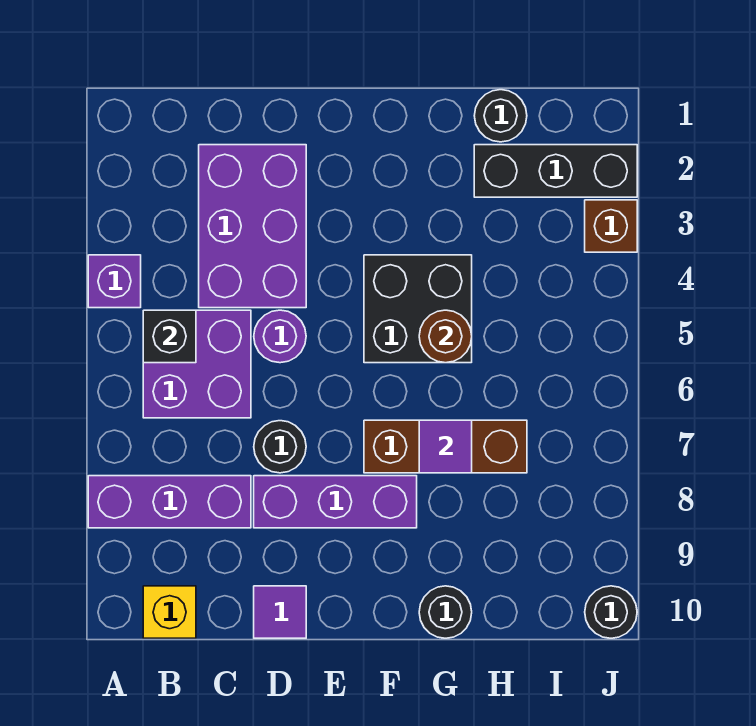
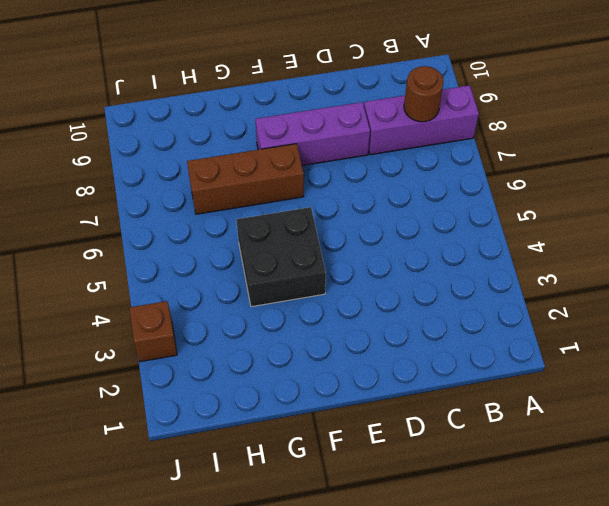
brown 1x1 round brick [404,66,444,122] -> brown 1x1 round brick moved to [419,310,472,363]
none -> purple 1x1 brick [88,255,141,308]
none -> purple 2x2 brick [143,310,251,418]
none -> yellow 1x1 brick [143,586,196,638]

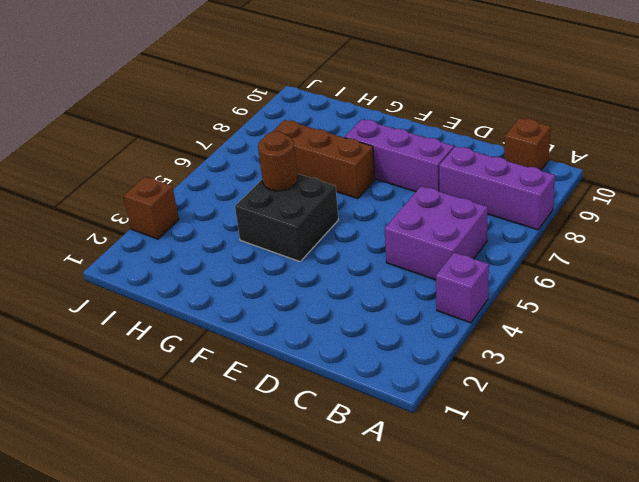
brown 1x1 brick [504,118,551,170] -> yellow 1x1 brick [143,586,196,638]
none -> purple 2x3 brick [199,145,306,308]
none -> purple 1x1 round brick [254,310,306,363]
none -> black 1x1 round brick [254,421,306,473]

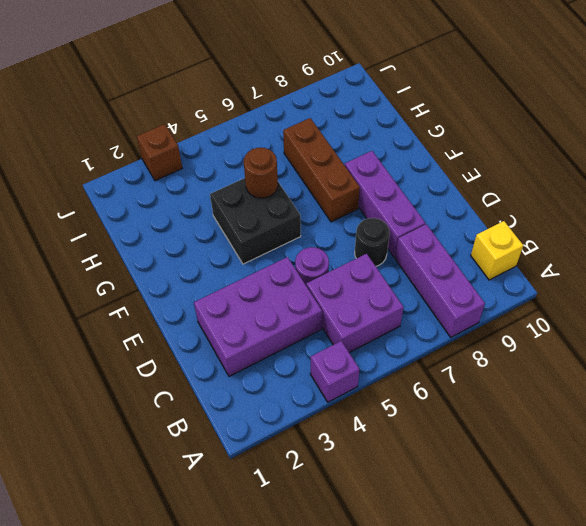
none -> purple 1x1 tile [254,586,306,638]
none -> black 1x1 round brick [419,586,472,638]
none -> black 1x1 round brick [474,90,527,142]

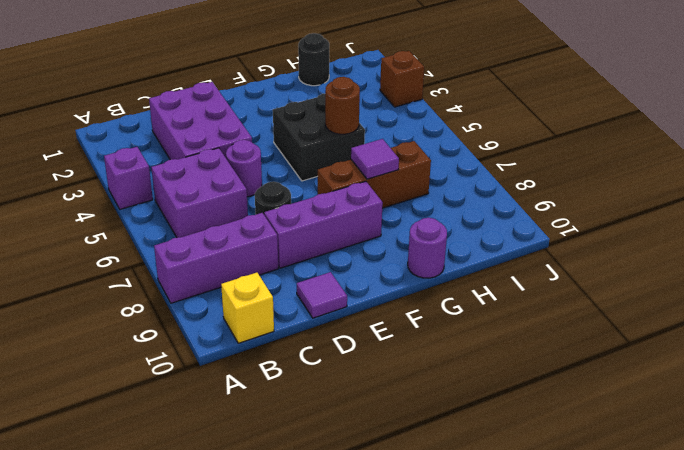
purple 1x1 round brick [408,218,447,278] -> black 1x1 round brick [419,586,472,638]
none -> black 1x3 brick [474,145,637,197]
none -> black 1x1 round brick [585,586,637,638]
none -> black 1x1 brick [143,310,196,363]

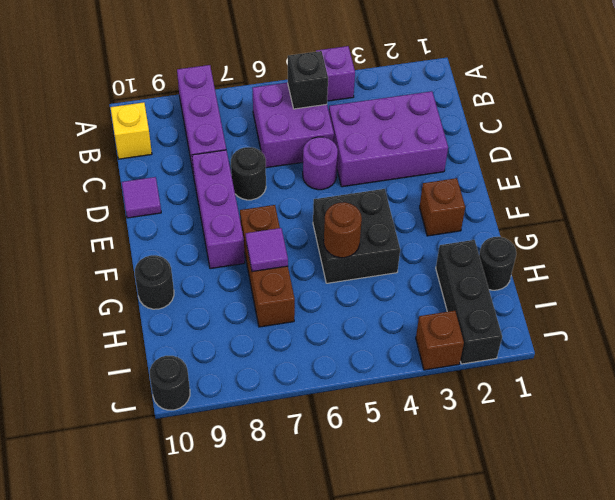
brown 1x1 brick [420,178,465,236] -> none

